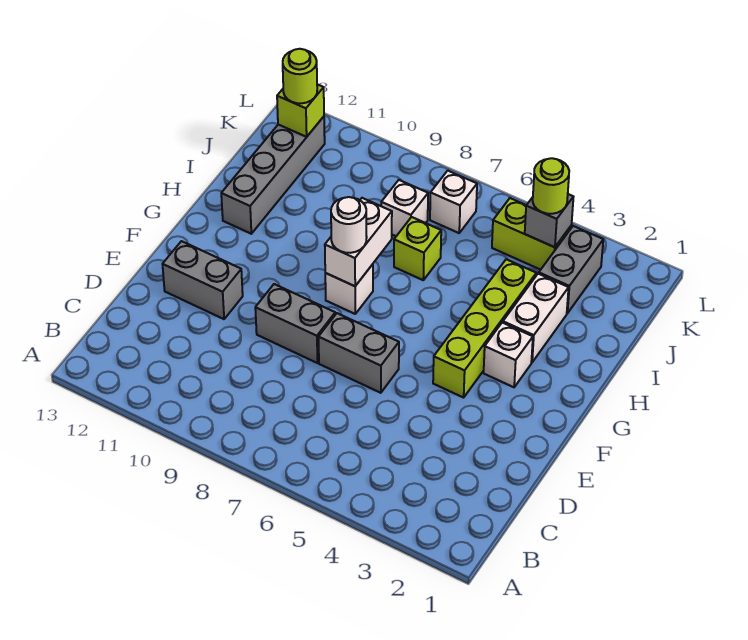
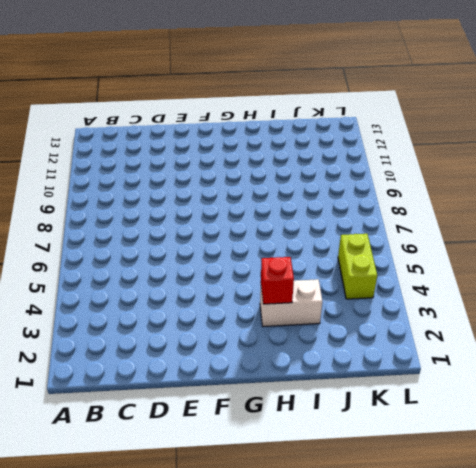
red 1x1 brick [261,257,294,304] -> none
none -> grey 1x2 brick [318,313,399,393]
none -> grey 1x2 brick [255,284,335,363]
none -> grey 1x2 brick [163,241,243,319]

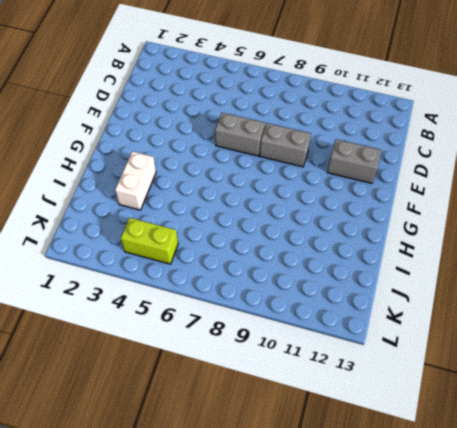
none -> lime 1x4 brick [433,259,536,398]
none -> white 1x1 brick [484,323,533,387]
none -> white 1x1 brick [325,264,373,314]

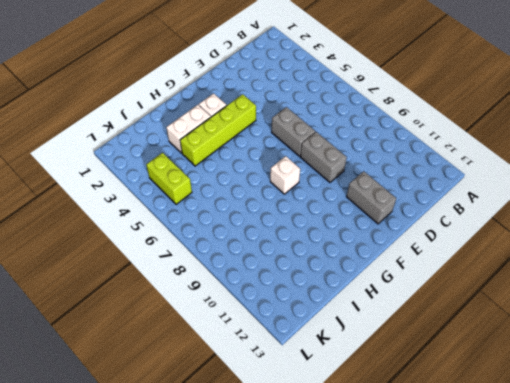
none -> grey 1x4 brick [221,117,325,234]
none -> lime 1x1 brick [394,217,441,280]
none -> grey 1x2 brick [539,226,603,313]

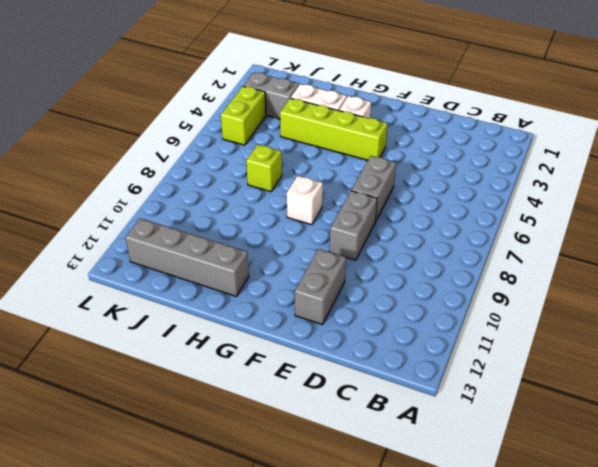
none -> white 1x1 brick [381,180,428,236]
none -> white 1x1 brick [430,171,477,233]
none -> white 1x2 brick [325,198,392,286]

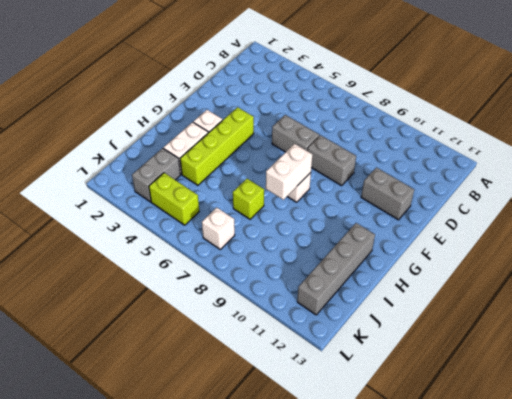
none -> white 1x1 brick [381,180,428,236]
none -> grey 1x1 brick [525,194,573,247]
none -> lime 1x1 brick [277,84,324,137]

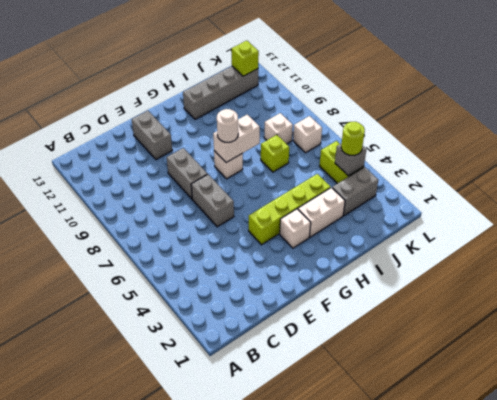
none -> lime 1x1 round brick [283,49,317,103]

